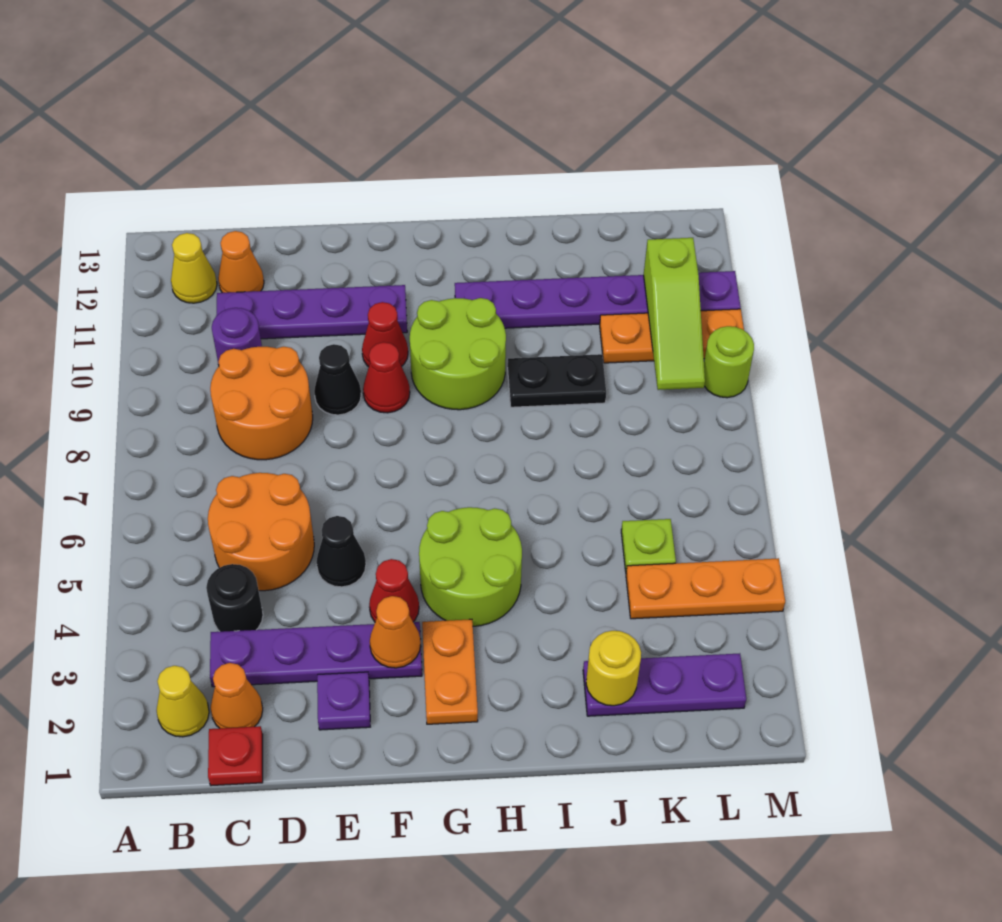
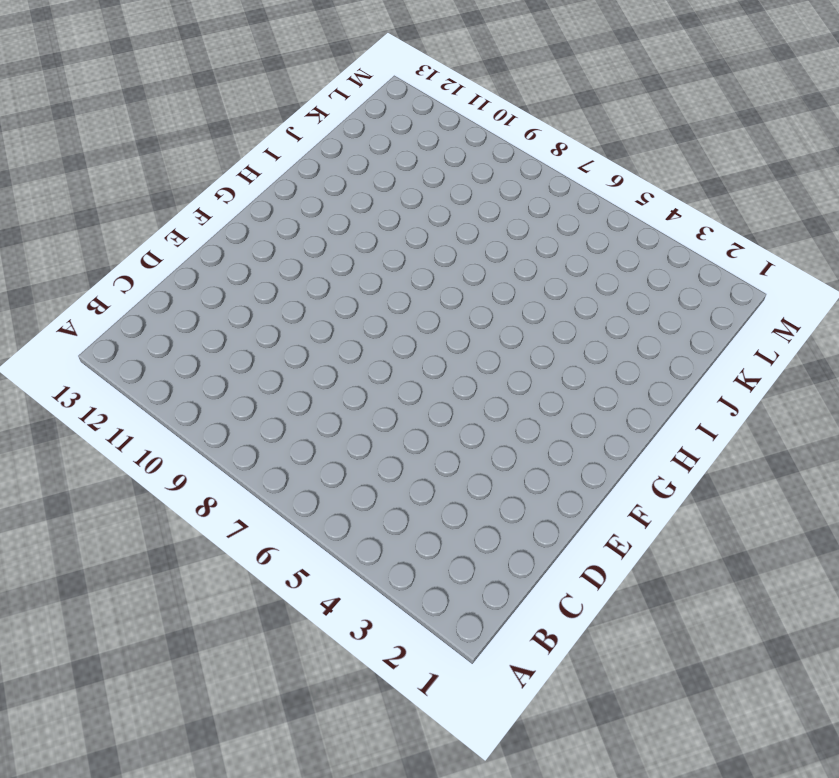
none -> yellow 1x1 cone [157,666,209,737]
none -> yellow 1x1 cone [171,233,217,303]
none -> red 1x1 plate [208,726,263,786]
none -> orange 1x1 cone [211,663,263,728]

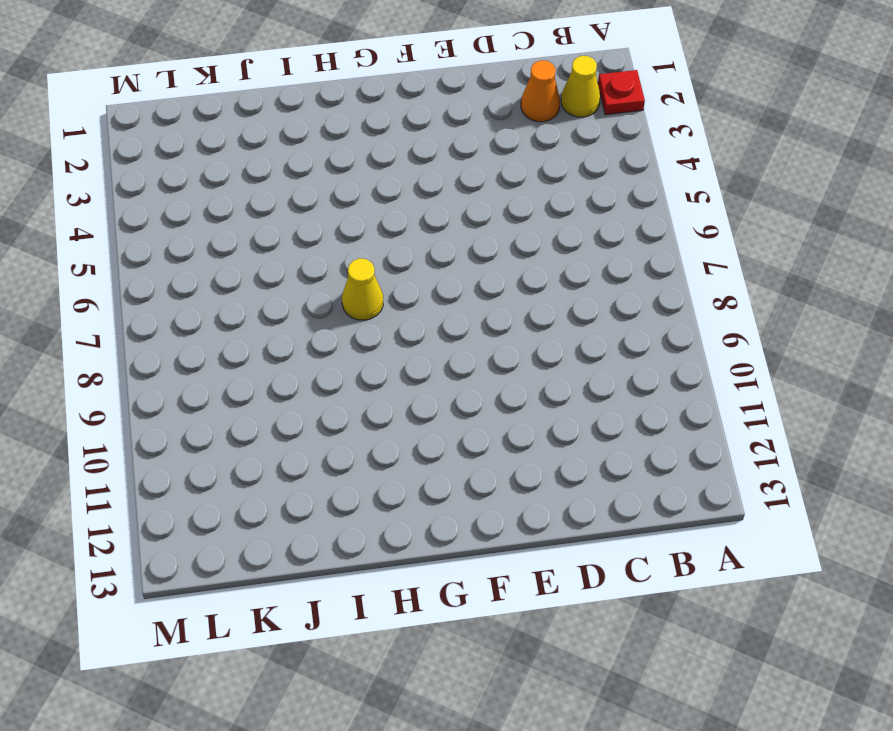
red 1x1 plate [598,70,645,115] -> red 1x1 plate moved to [208,726,263,786]
yellow 1x1 cone [342,258,383,320] -> yellow 1x1 cone moved to [171,233,217,303]
none -> purple 1x4 plate [210,622,422,687]
none -> black 1x1 round brick [206,564,263,632]
none -> orange 2x2 round brick [208,473,314,591]
none -> orange 2x2 round brick [210,347,313,460]

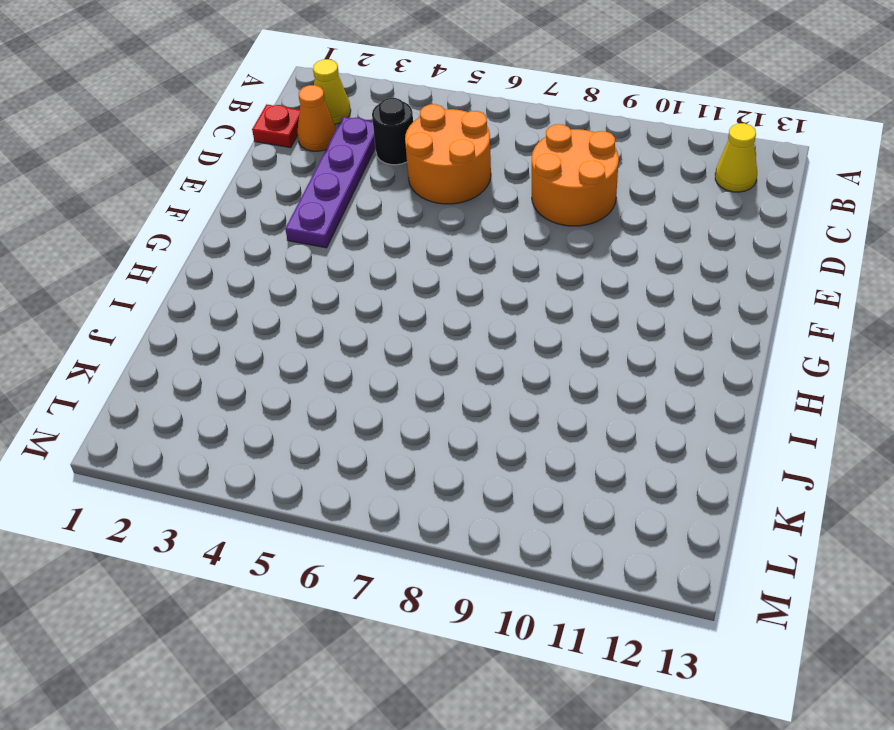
none -> purple 1x1 round brick [212,308,262,365]
none -> purple 1x4 plate [216,285,407,339]
none -> orange 1x1 cone [218,231,264,293]
none -> purple 1x1 plate [317,672,370,730]

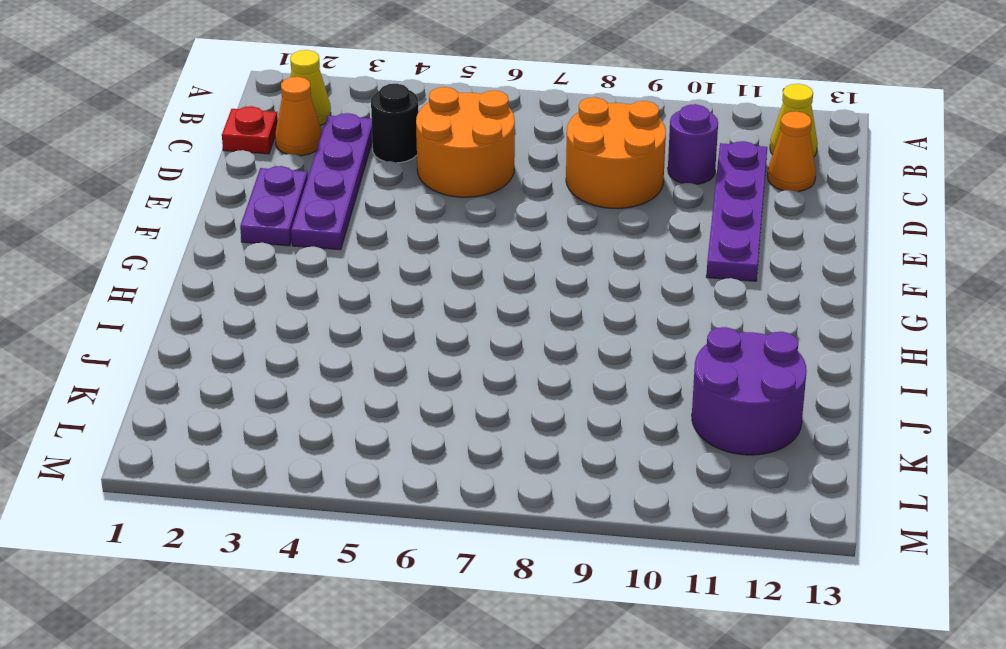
purple 1x2 plate [240,166,308,246] -> purple 1x1 plate [317,672,370,730]
purple 2x2 round brick [692,327,807,455] -> purple 1x6 plate [455,271,741,328]
none -> black 1x1 cone [316,516,366,587]
none -> black 1x1 cone [314,344,361,415]
none -> red 1x1 cone [369,559,419,622]
none -> red 1x1 cone [363,342,410,413]

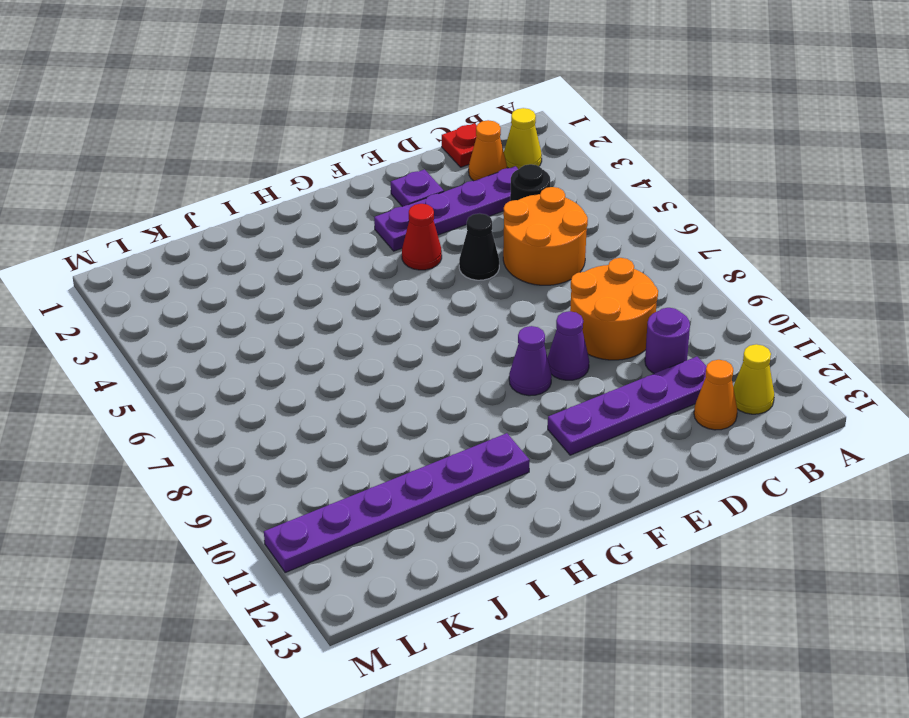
purple 1x1 cone [548,311,589,380] -> black 1x1 cone [314,344,361,415]
purple 1x1 cone [509,326,552,396] -> red 1x1 cone [363,342,410,413]
none -> red 1x1 cone [362,302,408,367]
none -> orange 1x2 plate [422,619,478,724]
none -> lime 2x2 round brick [419,507,522,626]
none -> lime 2x2 round brick [410,298,506,410]

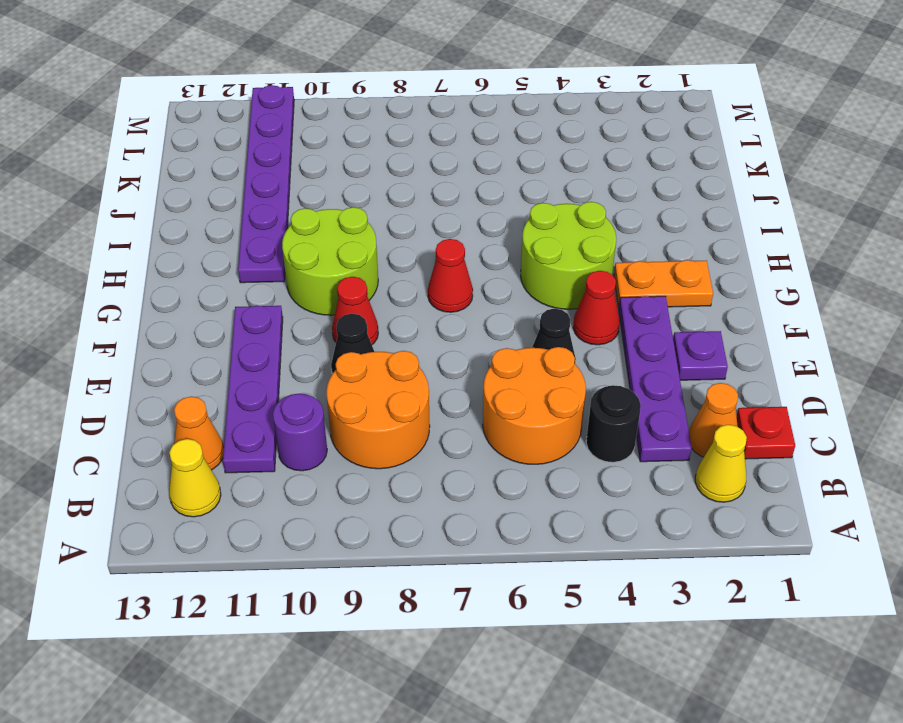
red 1x1 cone [428,239,473,312] -> red 1x1 cone moved to [362,302,408,367]
none -> black 1x2 plate [508,354,606,407]
none -> purple 1x3 plate [583,653,746,716]
none -> orange 1x3 plate [626,558,785,619]
none -> lime 1x1 plate [621,519,676,571]

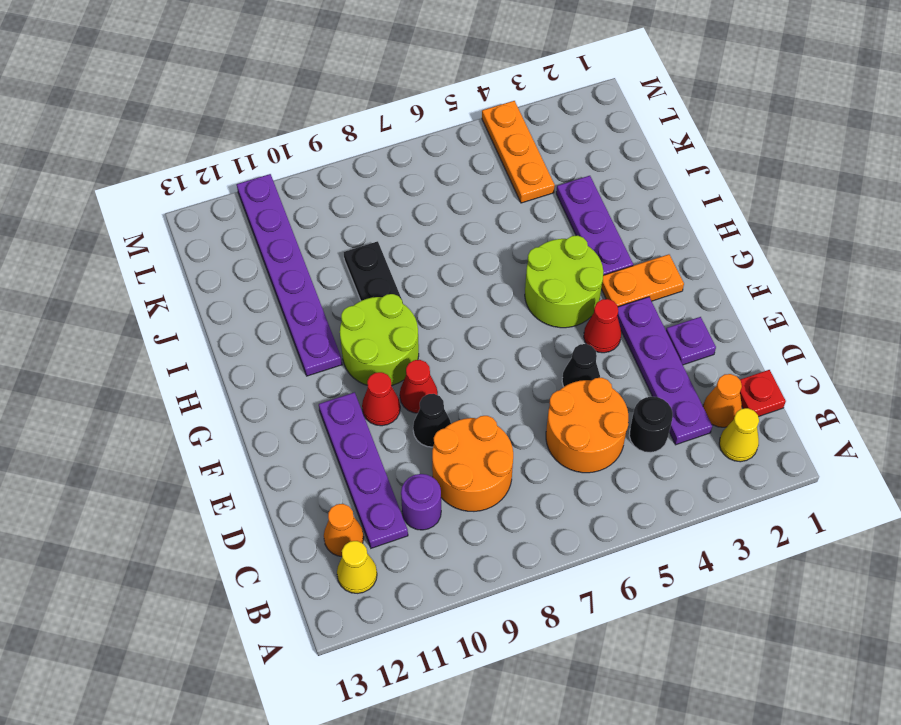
purple 1x3 plate [556,176,633,275] -> purple 1x3 plate moved to [583,653,746,716]
none -> lime 1x1 plate [621,519,676,571]
none -> orange 1x3 plate [600,309,744,363]
none -> lime 1x1 round brick [704,326,754,398]
none -> orange 1x1 cone [370,596,421,668]

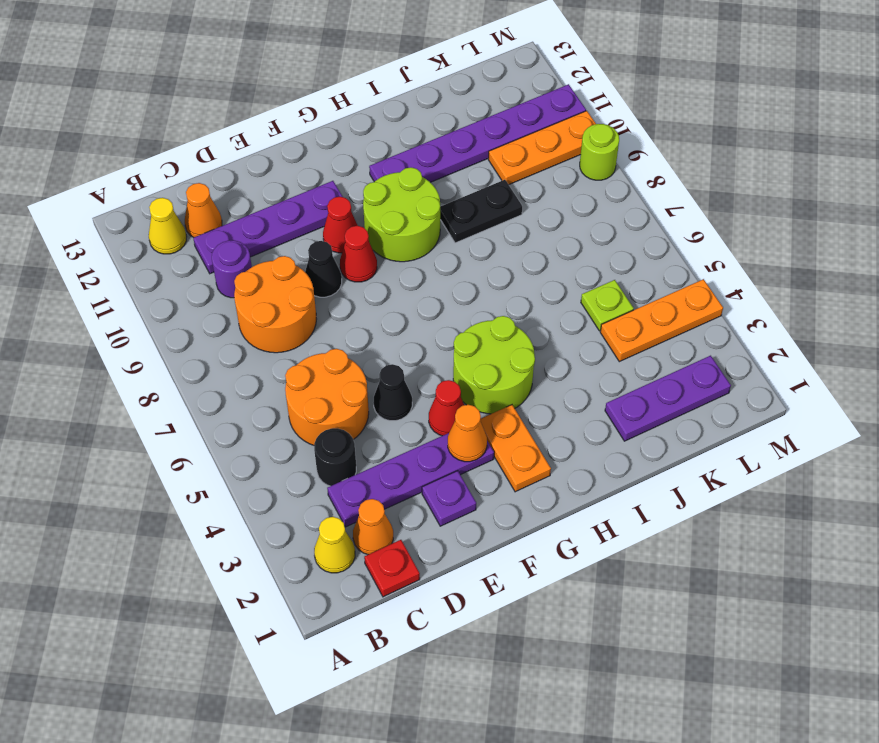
none -> yellow 1x1 round brick [586,631,641,706]
none -> lime 1x3 slope [644,238,705,390]

